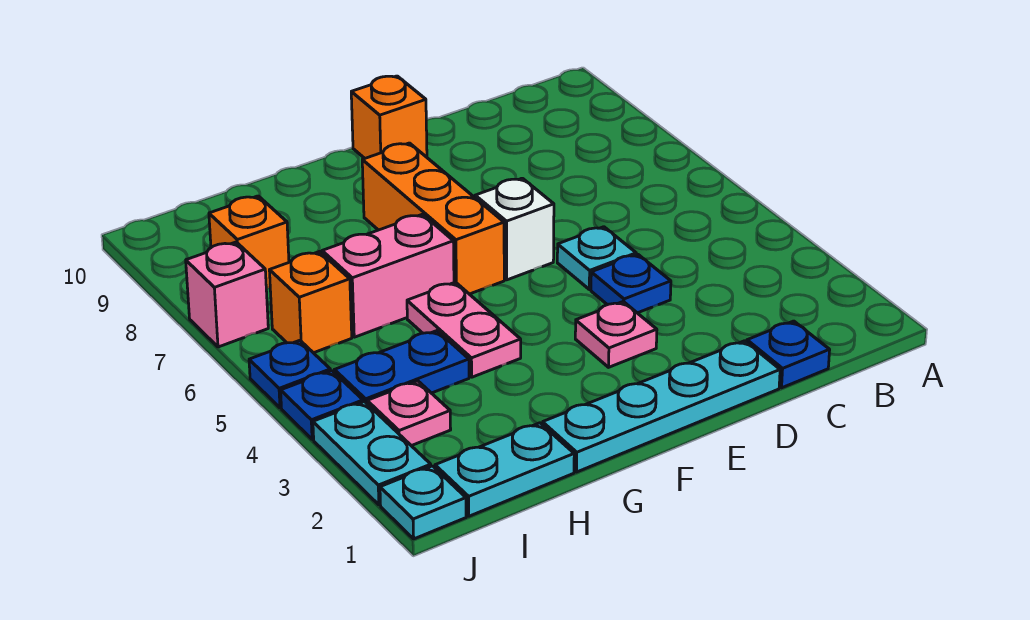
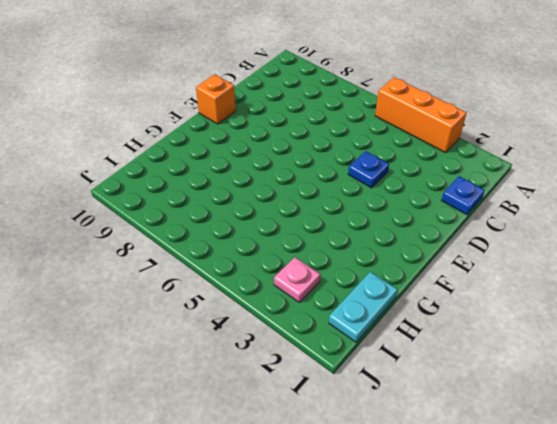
orange 1x3 brick [375,77,467,153] -> orange 1x3 brick moved to [362,143,504,294]
none -> cyan 1x4 plate [542,341,780,472]
none -> cyan 1x1 plate [557,227,636,289]
none -> pink 1x1 plate [575,302,657,367]

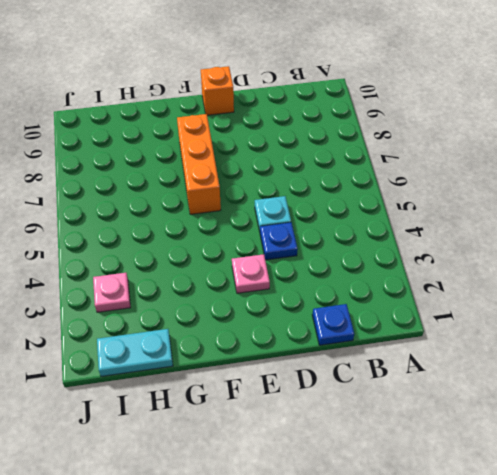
none -> cyan 1x4 plate [542,341,780,472]
none -> white 1x1 brick [475,178,554,280]
none -> pink 1x2 plate [407,282,521,377]

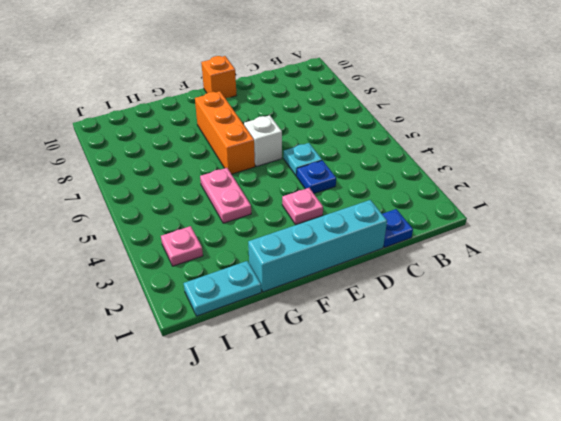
cyan 1x4 brick [248,200,387,292] -> cyan 1x4 plate [542,341,780,472]
none -> pink 1x2 brick [322,214,454,337]
none -> blue 1x2 plate [335,331,469,403]
none -> orange 1x1 brick [269,251,352,353]

